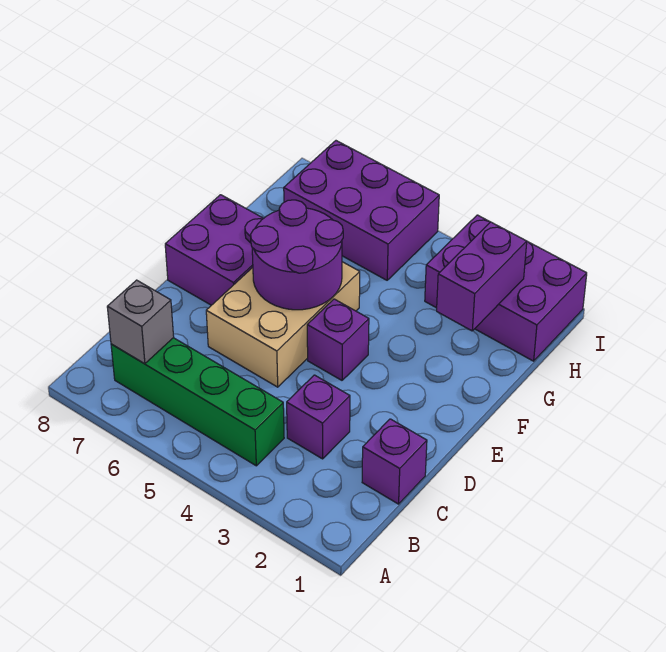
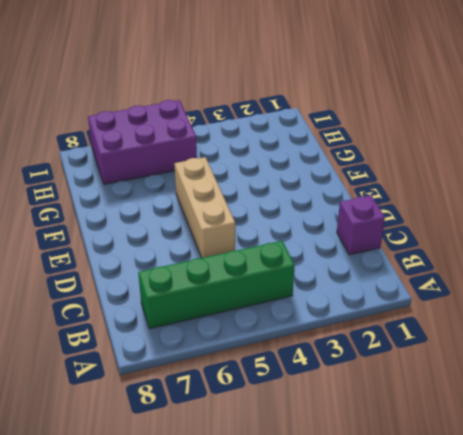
tan 1x3 brick [174,157,235,258] -> tan 2x3 brick [206,262,360,387]
none -> purple 1x1 brick [287,375,350,459]
none -> purple 1x1 brick [307,299,369,380]

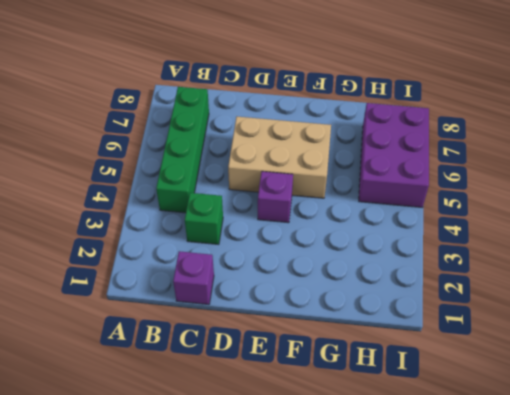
green 1x1 brick [185,193,223,244] -> purple 1x1 brick [287,375,350,459]
none -> purple 2x2 brick [165,195,263,305]
none -> purple 2x3 brick [425,215,587,361]

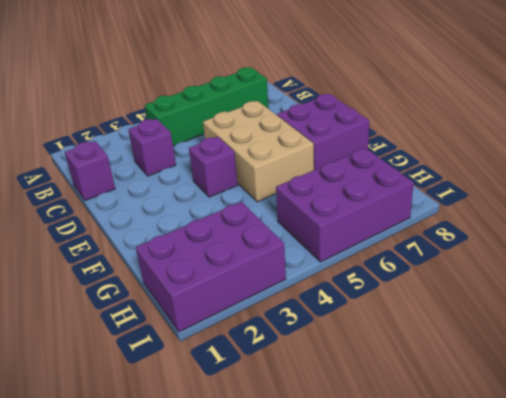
none -> grey 1x1 brick [107,280,174,364]
none -> purple 2x2 round brick [251,200,343,310]

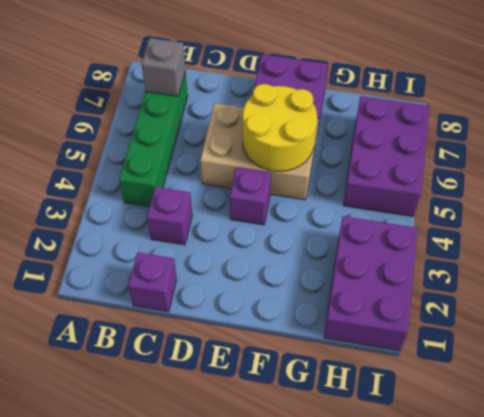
yellow 2x2 round brick [243,84,317,171] -> purple 2x2 round brick [251,200,343,310]
none -> purple 1x2 brick [437,222,527,331]

